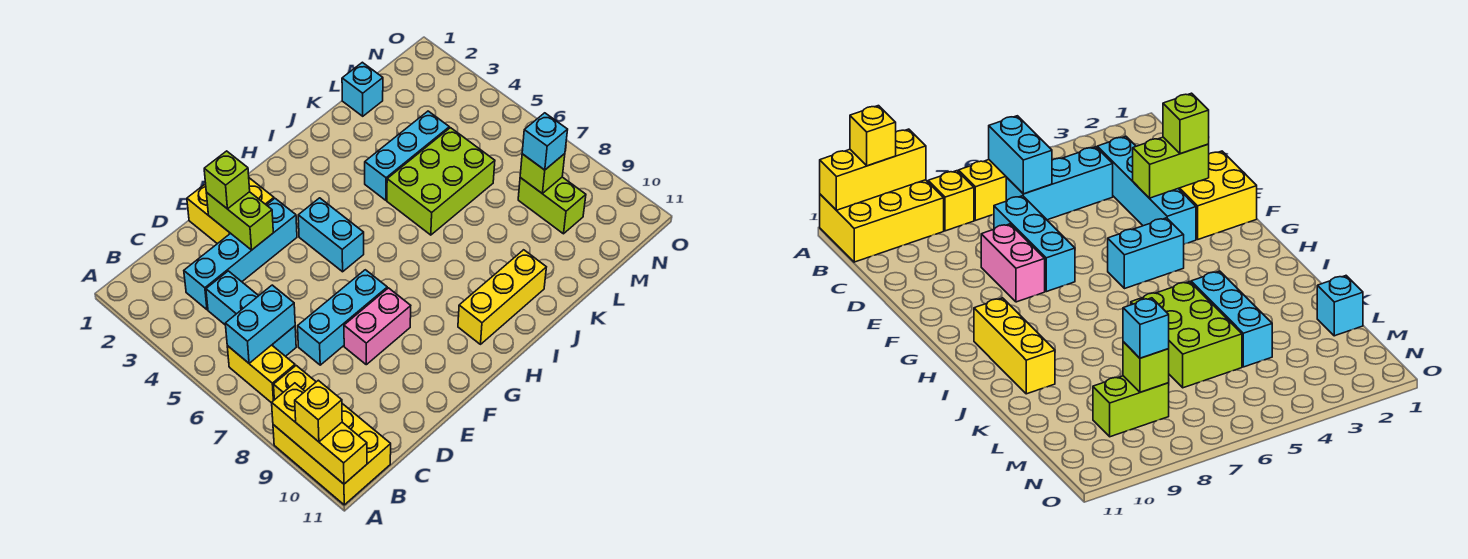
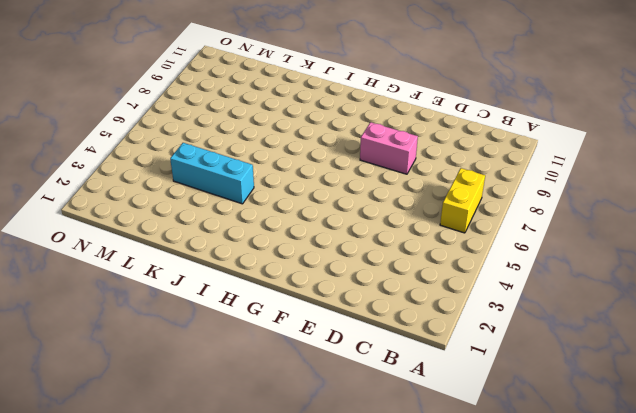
none -> yellow 2x3 brick [273,404,391,505]
none -> yellow 1x1 brick [274,366,316,400]
none -> cyan 1x4 brick [184,199,297,310]

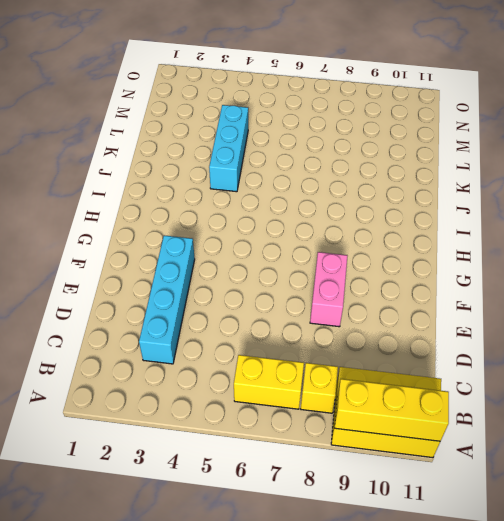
none -> cyan 1x3 brick [206,271,296,356]
none -> cyan 1x3 brick [298,270,387,365]
none -> yellow 2x2 brick [187,178,274,244]

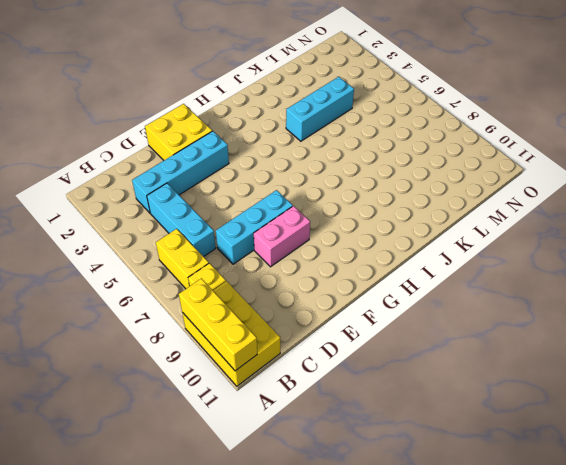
none -> cyan 1x2 brick [298,198,364,272]
none -> yellow 1x3 brick [458,250,546,344]
none -> lime 2x3 brick [387,128,495,235]

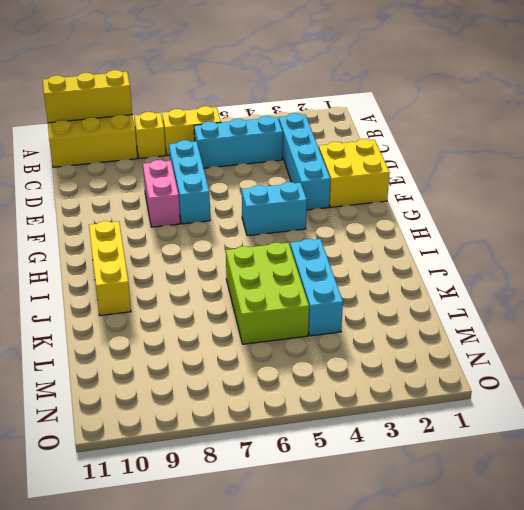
none -> cyan 1x1 brick [342,62,383,116]
none -> lime 1x2 brick [518,177,586,234]
none -> cyan 1x2 brick [225,285,295,363]

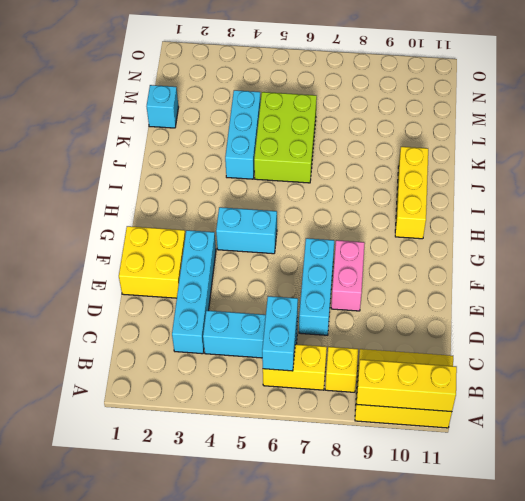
none -> lime 1x2 brick [518,177,586,234]
none -> lime 1x2 brick [206,192,273,250]
none -> lime 1x1 brick [520,154,565,193]

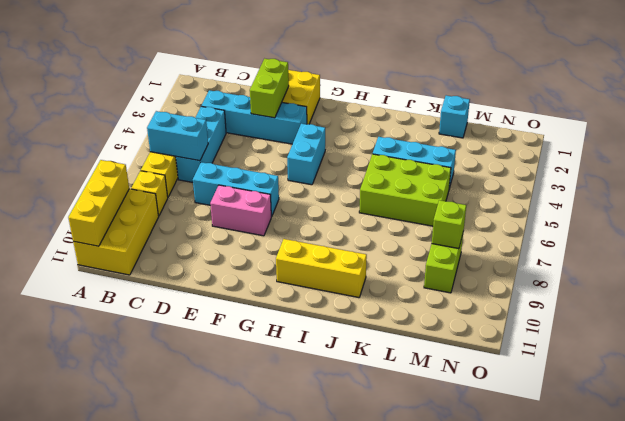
none -> yellow 1x1 brick [295,380,342,442]
none -> lime 1x1 brick [204,151,250,209]
none -> cyan 1x1 brick [522,113,568,170]

